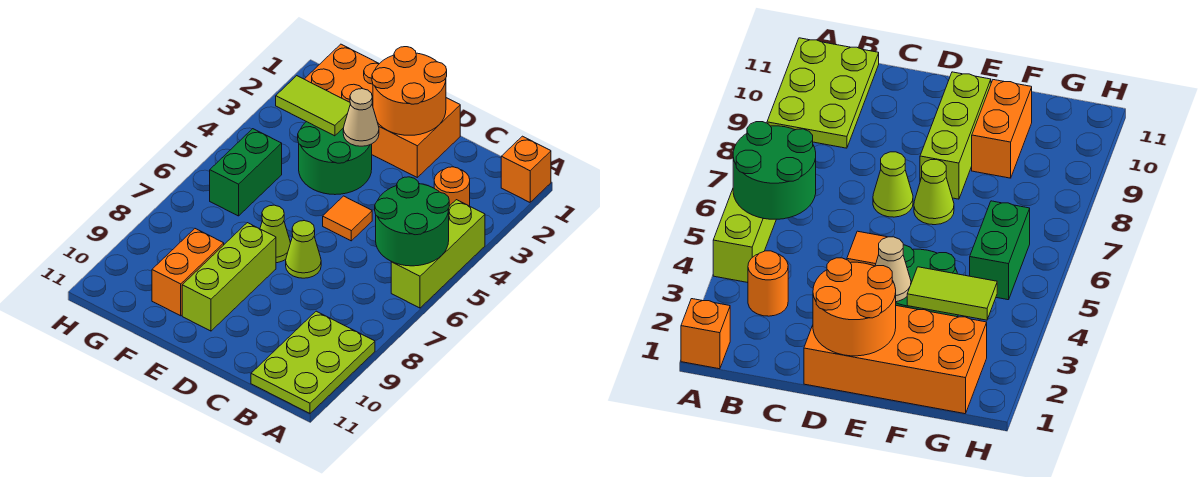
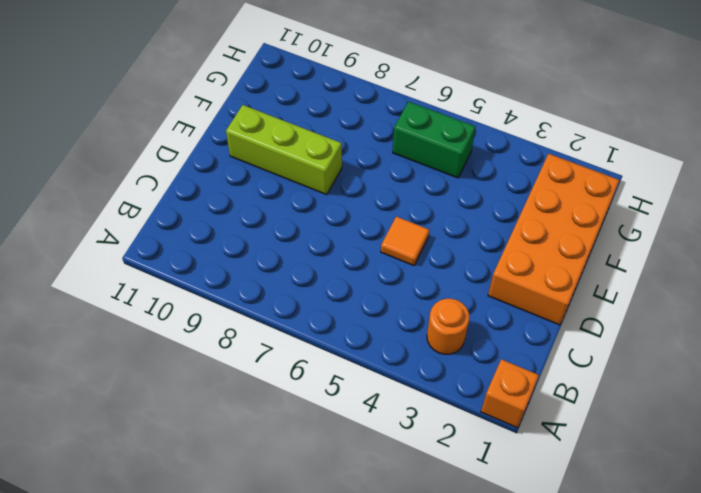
none -> lime 1x3 brick [391,200,485,308]
none -> lime 2x3 plate [251,311,375,413]
none -> lime 1x1 cone [286,221,321,278]

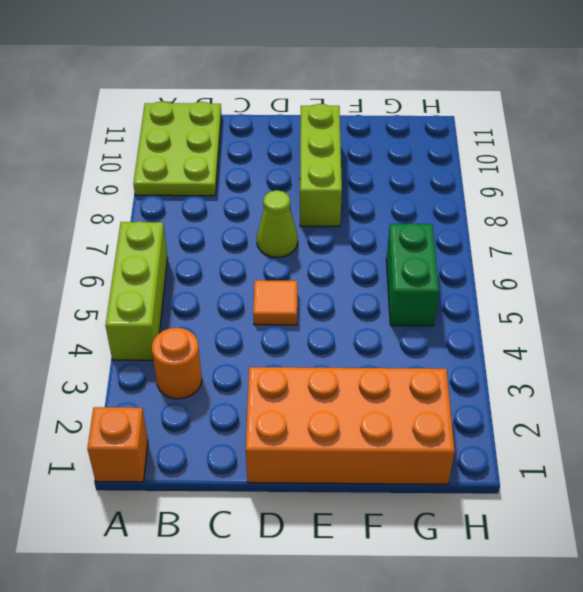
none -> green 2x2 round brick [298,122,372,195]
none -> lime 1x1 cone [260,205,290,263]
none -> orange 1x2 brick [152,229,224,316]

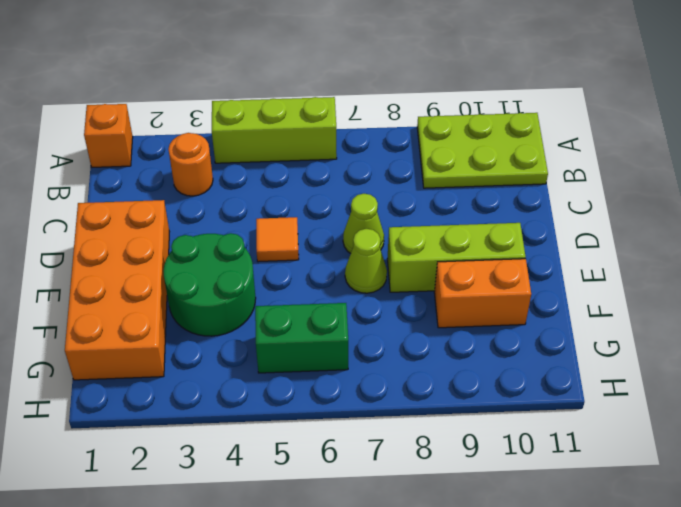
none -> green 2x2 round brick [375,177,449,266]
none -> orange 2x2 round brick [372,47,447,135]
none -> tan 1x1 cone [343,89,379,146]

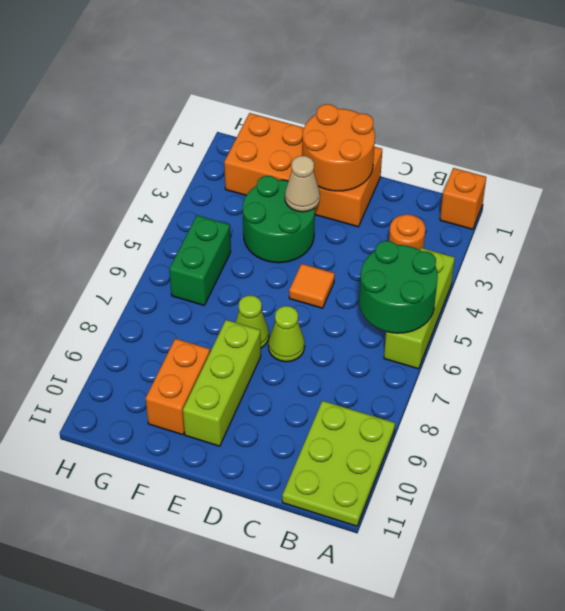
none -> lime 1x2 tile [276,76,350,136]

